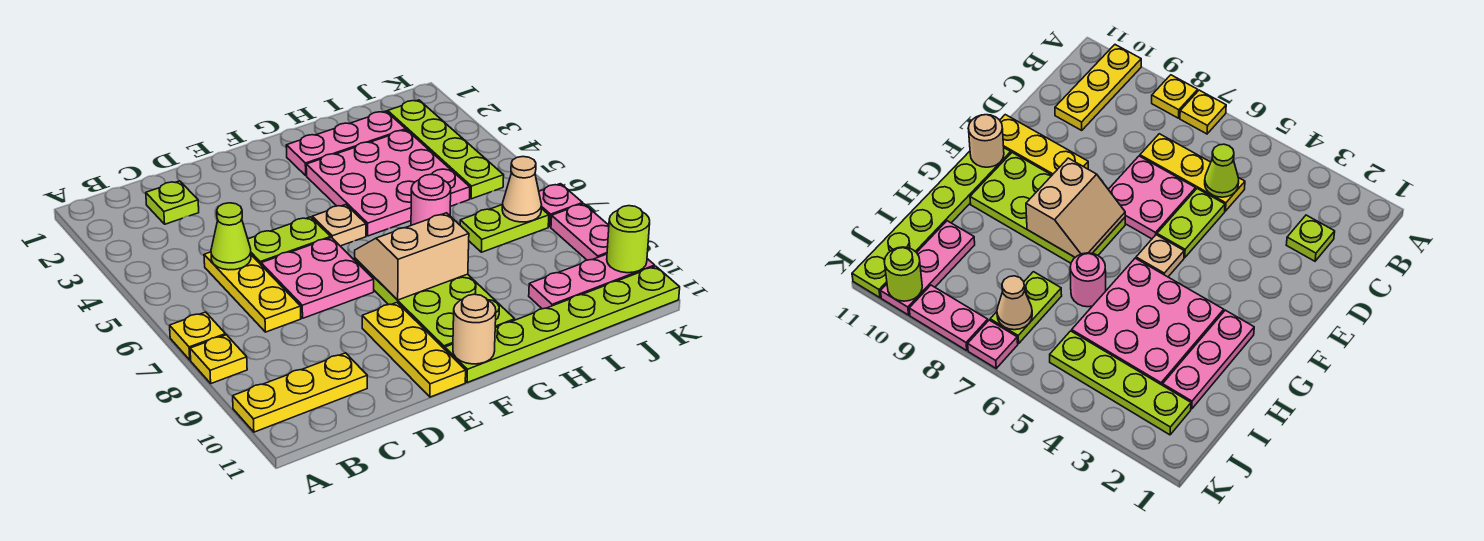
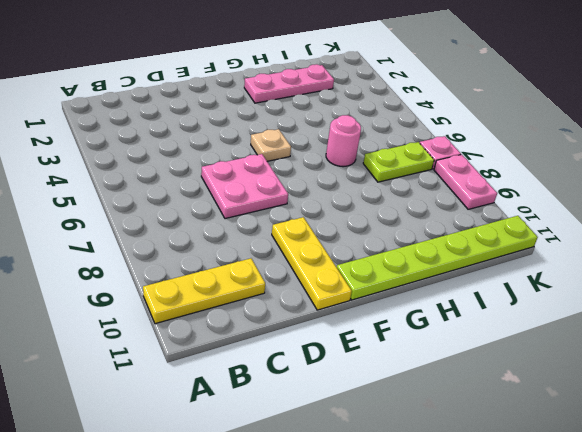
none -> yellow 1x1 plate [170,312,226,360]
none -> yellow 1x1 plate [190,335,247,383]
none -> lime 1x1 plate [146,181,199,224]

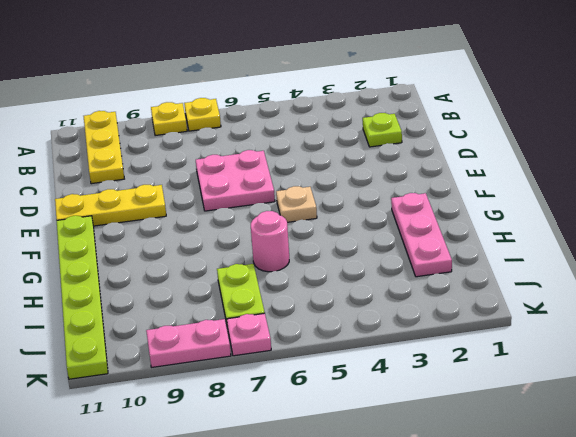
none -> yellow 1x3 plate [204,252,301,332]
none -> lime 1x2 plate [248,217,331,265]
none -> lime 2x4 plate [355,258,515,349]

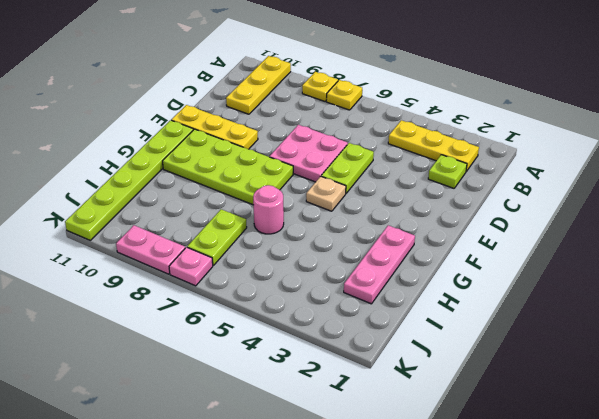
yellow 1x3 plate [388,120,479,171] -> yellow 1x3 plate moved to [204,252,301,332]
none -> pink 3x3 plate [306,130,470,236]
none -> pink 1x3 plate [529,254,655,309]
none -> lime 1x4 plate [388,100,504,199]

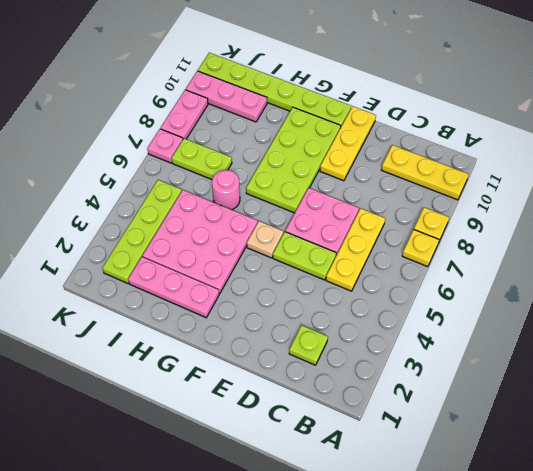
none -> lime 1x1 cone [211,203,251,270]
none -> tan 2x2 slope [355,213,469,300]
none -> tan 1x1 round brick [453,294,496,364]

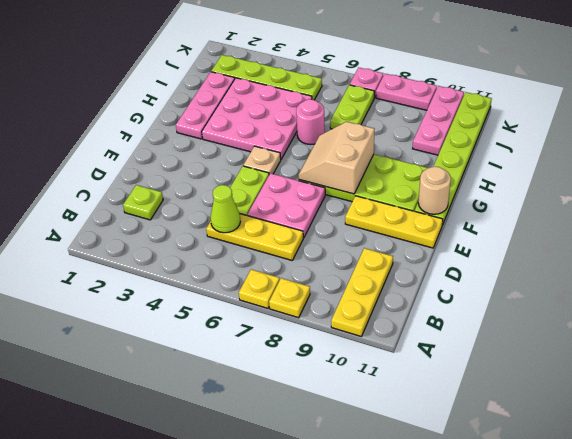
none -> tan 1x1 cone [502,157,542,222]
none -> lime 1x1 round brick [607,206,650,273]

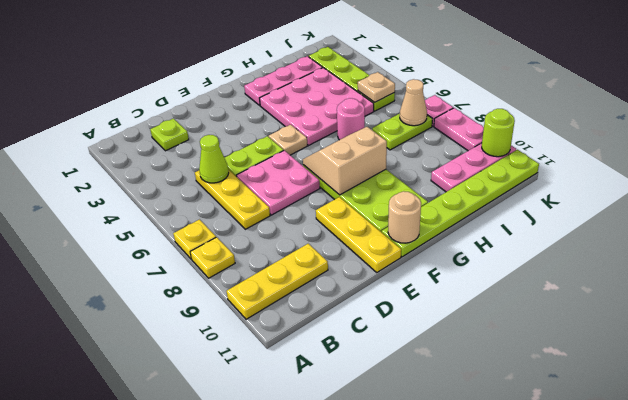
tan 1x1 plate [358,72,395,102] -> none

